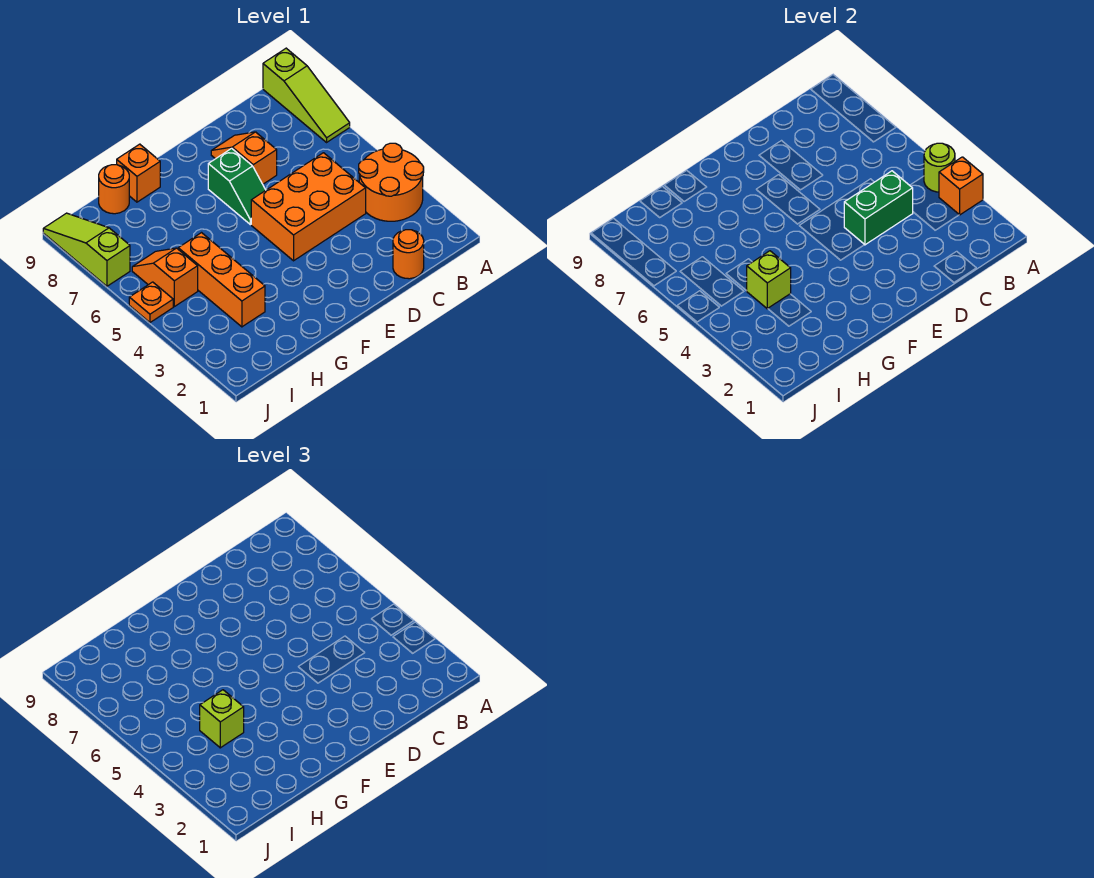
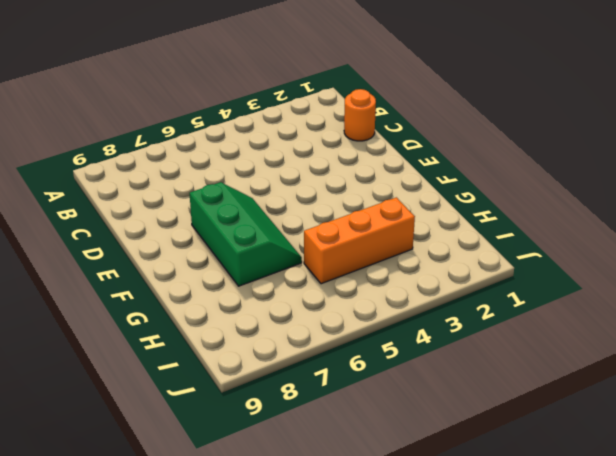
green 2x3 slope [190,182,302,286] -> green 1x2 slope [208,148,266,225]
none -> orange 2x2 round brick [359,143,424,221]
none -> lime 1x3 slope [263,48,350,142]
none -> orange 2x3 brick [251,153,366,261]

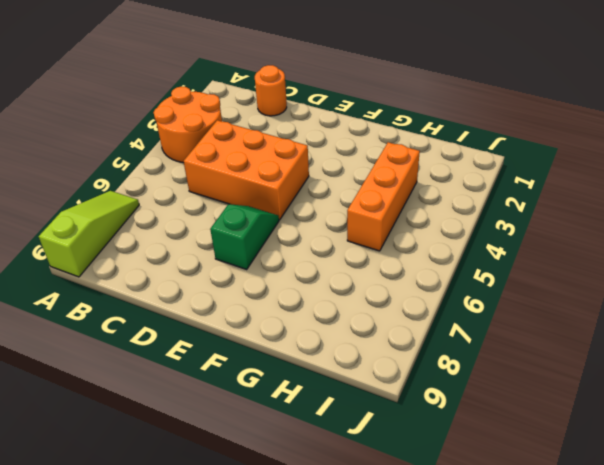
none -> orange 1x2 slope [211,132,277,184]
none -> orange 1x1 brick [117,144,160,202]
none -> orange 1x1 round brick [99,165,129,214]

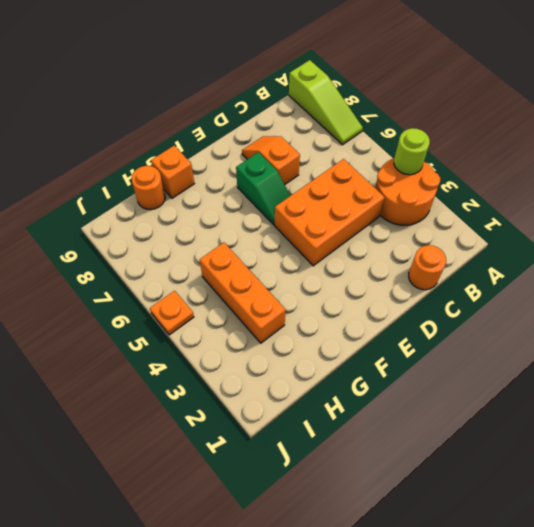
none -> orange 1x2 slope [132,248,198,307]
none -> lime 1x3 slope [43,213,130,286]
none -> orange 1x1 brick [939,157,983,215]

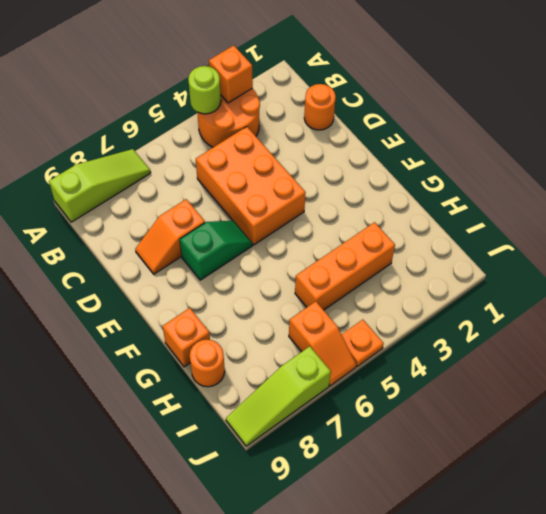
orange 1x2 slope [289,301,356,386] -> orange 1x2 slope turned to [132,248,198,307]
none -> green 1x2 brick [844,171,913,245]
none -> lime 1x1 brick [747,251,791,309]
none -> lime 1x1 brick [200,690,244,748]

